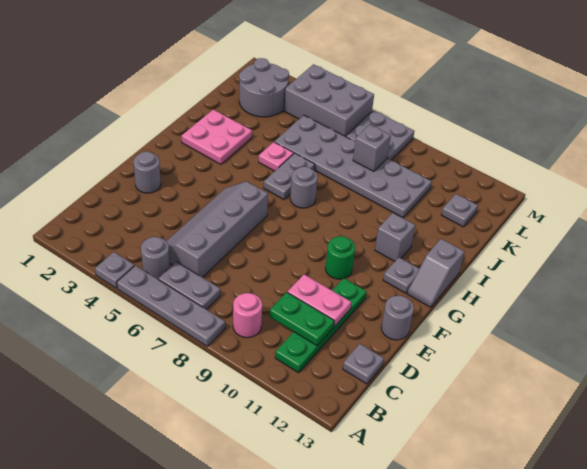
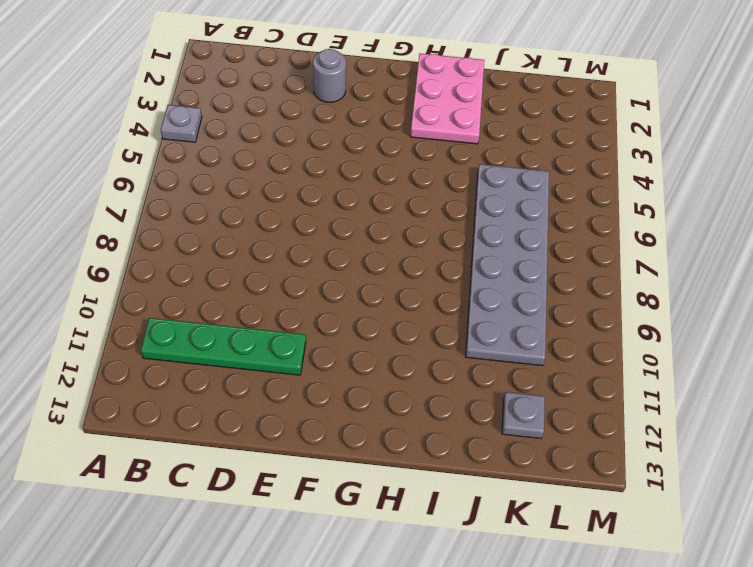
pink 2x3 plate [410,53,484,144] -> pink 2x2 plate [181,109,252,164]
none -> grey 1x4 plate [117,265,225,346]
none -> grey 1x1 round brick [141,237,170,279]
none -> grey 1x2 plate [158,262,220,309]

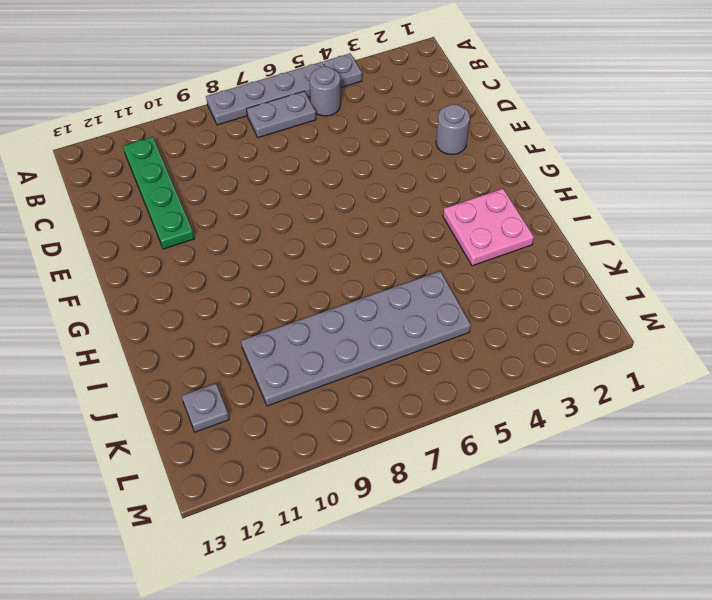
none -> pink 1x1 round brick [233,293,262,338]
none -> grey 2x4 slope [167,181,268,277]
none -> grey 1x1 plate [343,344,384,384]

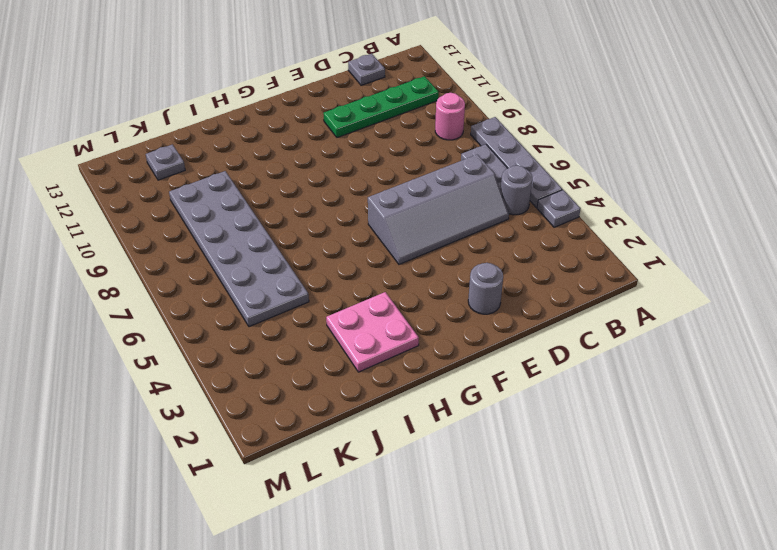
none -> grey 1x1 round brick [381,296,414,340]
none -> green 1x1 round brick [325,236,355,279]
none -> grey 1x1 plate [383,258,419,293]

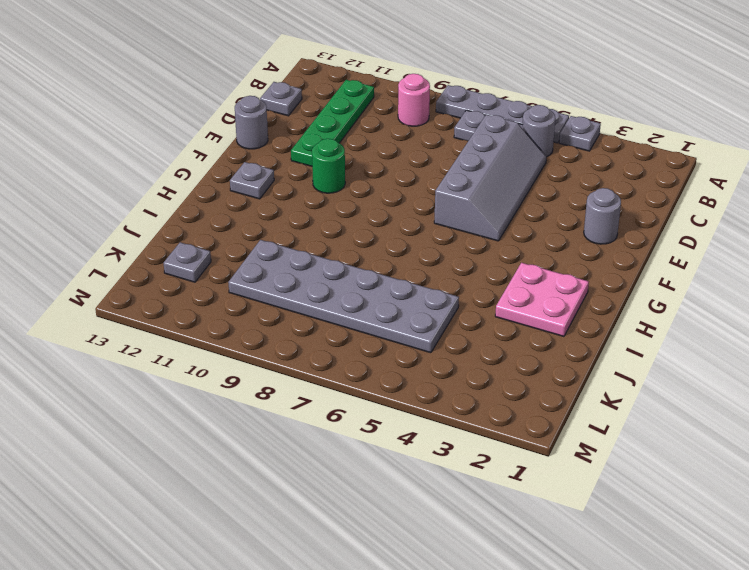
none -> grey 1x2 slope [407,239,464,307]
none -> grey 1x2 plate [264,153,315,200]
none -> grey 1x1 round brick [290,167,318,208]

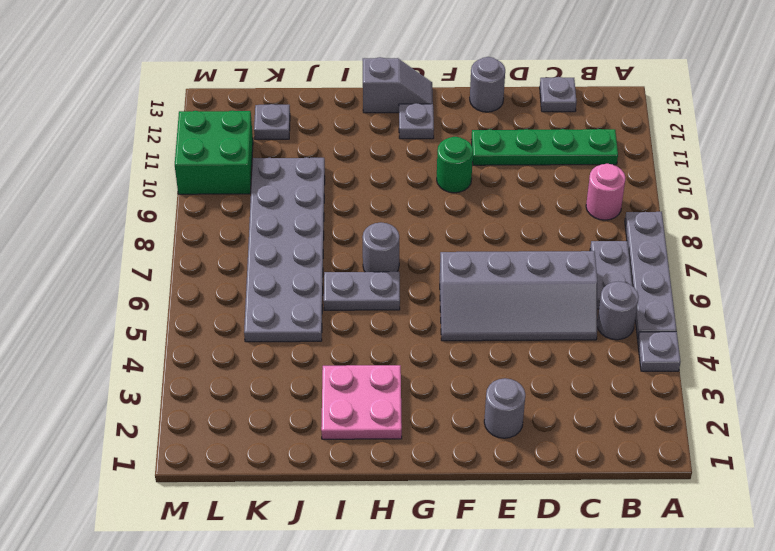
green 2x2 brick [175,111,253,194] -> none
none -> grey 1x1 brick [375,213,415,261]
none -> pink 1x1 plate [259,142,294,171]
none -> grey 2x2 round brick [239,58,289,117]

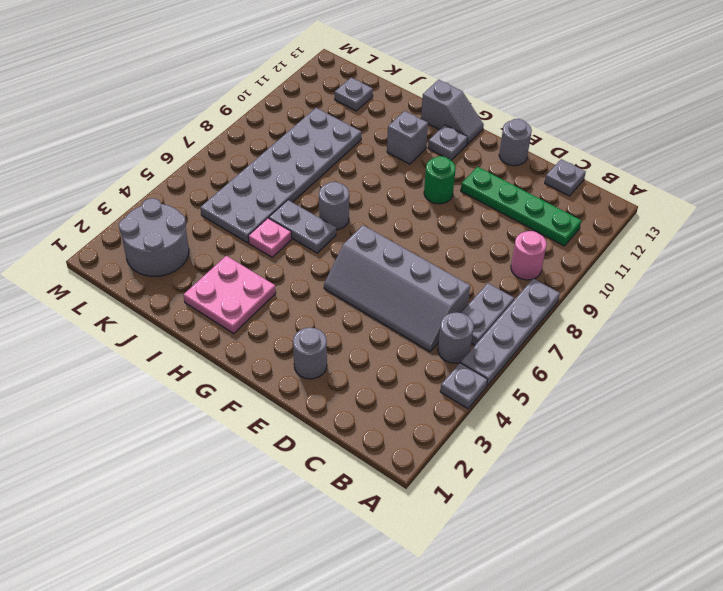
none -> grey 2x3 brick [284,64,374,137]
none -> grey 2x2 plate [346,110,414,160]
none -> green 1x2 plate [269,292,334,346]

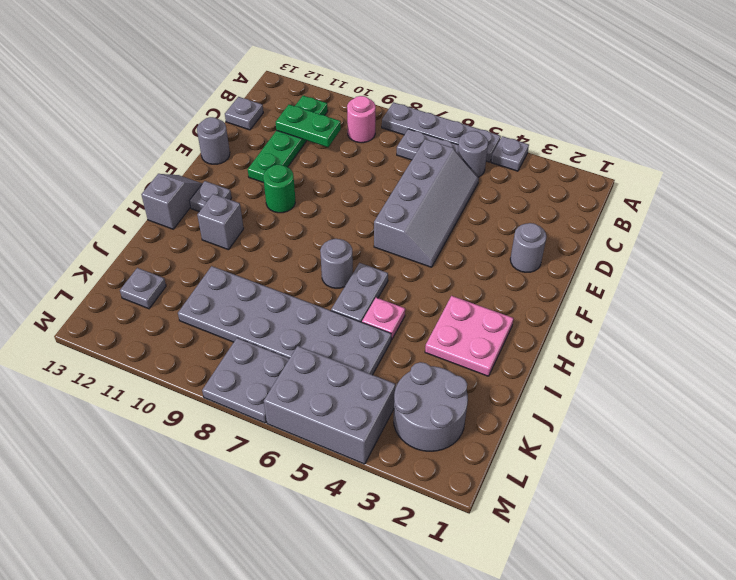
none -> pink 1x2 plate [288,274,351,326]
none -> grey 1x1 brick [353,125,391,171]

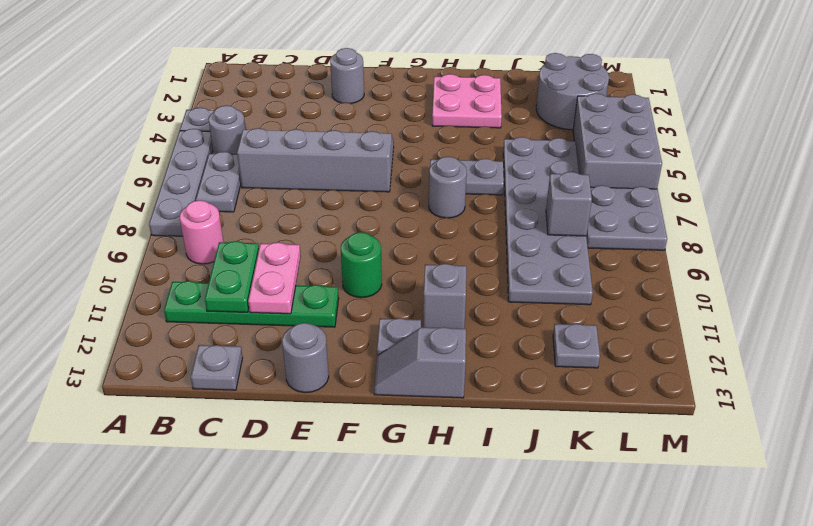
none -> pink 1x1 plate [259,142,294,171]

